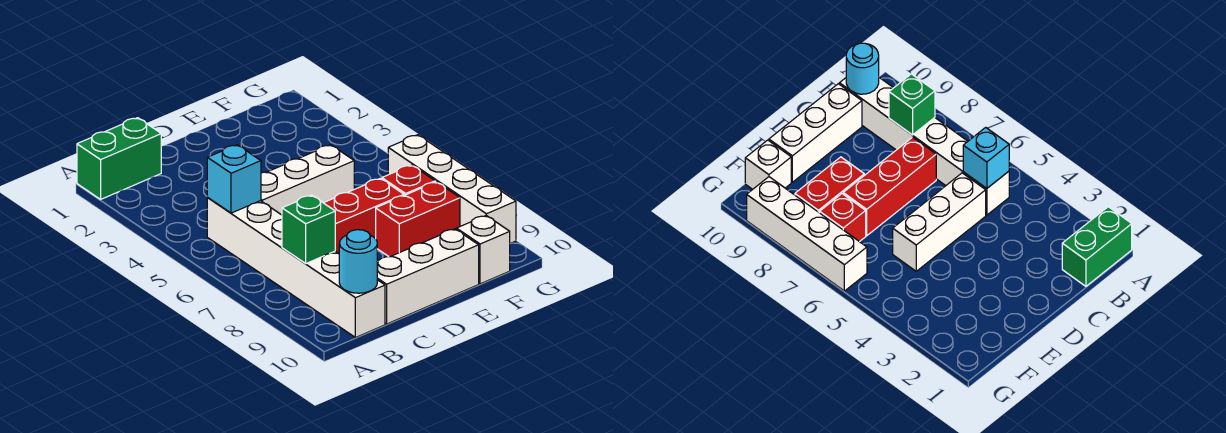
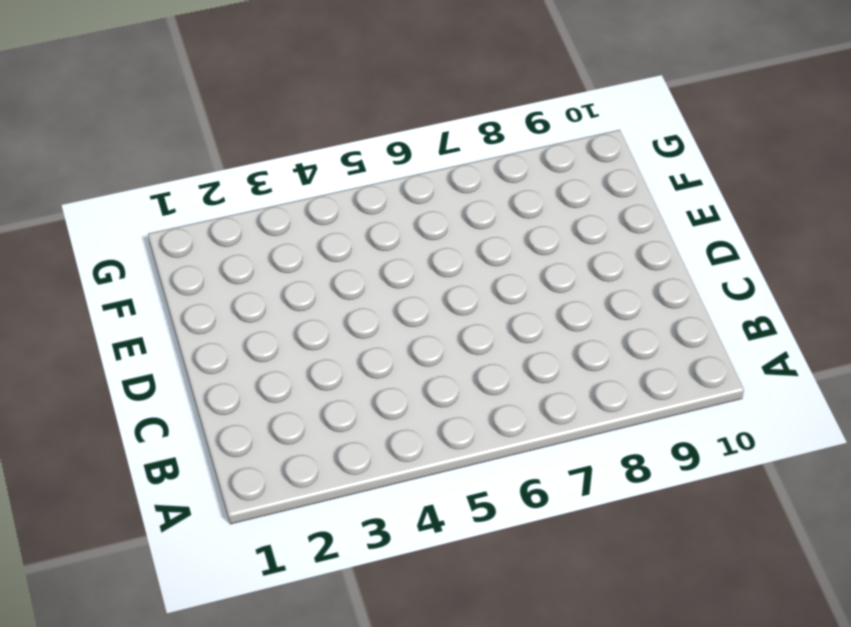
none -> green 1x2 brick [77,118,161,199]
none -> white 1x6 brick [207,198,385,338]
none -> white 1x3 brick [261,145,354,215]

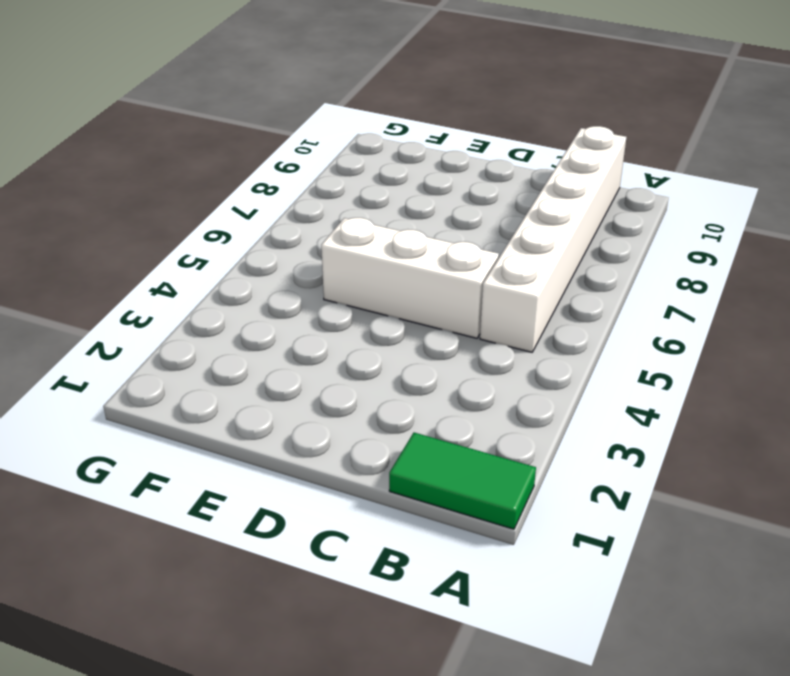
green 1x2 tile [389,433,536,529] -> green 1x2 brick [77,118,161,199]
none -> red 1x3 brick [324,178,404,254]
none -> white 1x3 brick [377,229,479,324]
none -> red 1x2 brick [376,182,460,257]

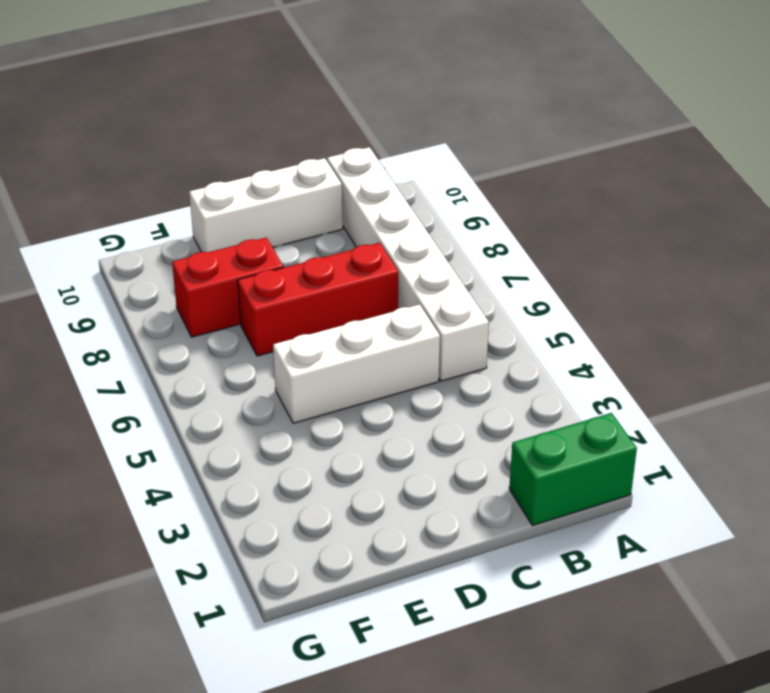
none -> red 1x1 brick [382,165,435,195]
none -> white 1x1 brick [456,216,510,284]
none -> white 1x4 brick [388,135,516,243]

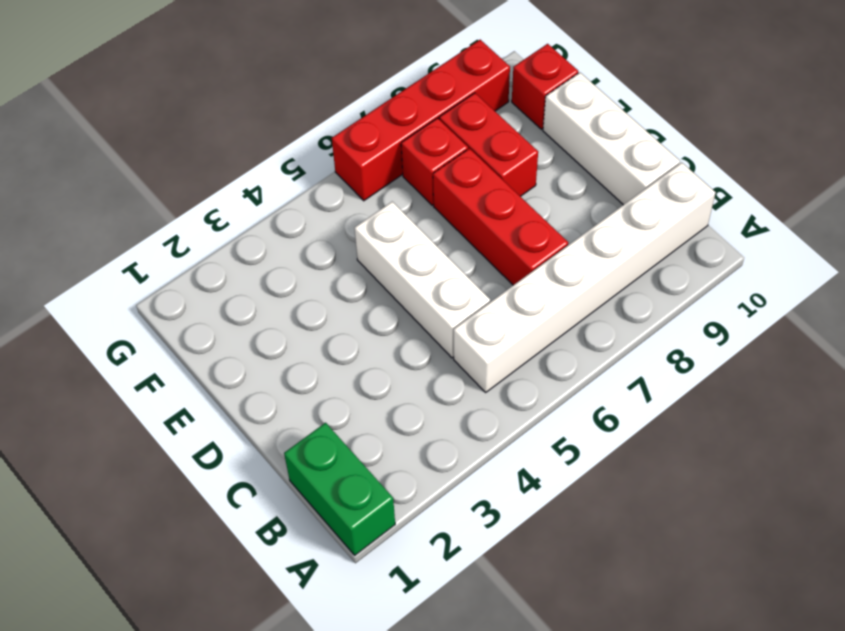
red 1x1 brick [512,44,578,129] -> white 1x1 brick [456,216,510,284]
red 1x4 brick [332,40,510,201] -> white 1x4 brick [388,135,516,243]
none -> cyan 1x1 brick [207,145,261,213]
none -> green 1x1 brick [282,195,335,264]
none -> cyan 1x1 round brick [339,230,377,293]

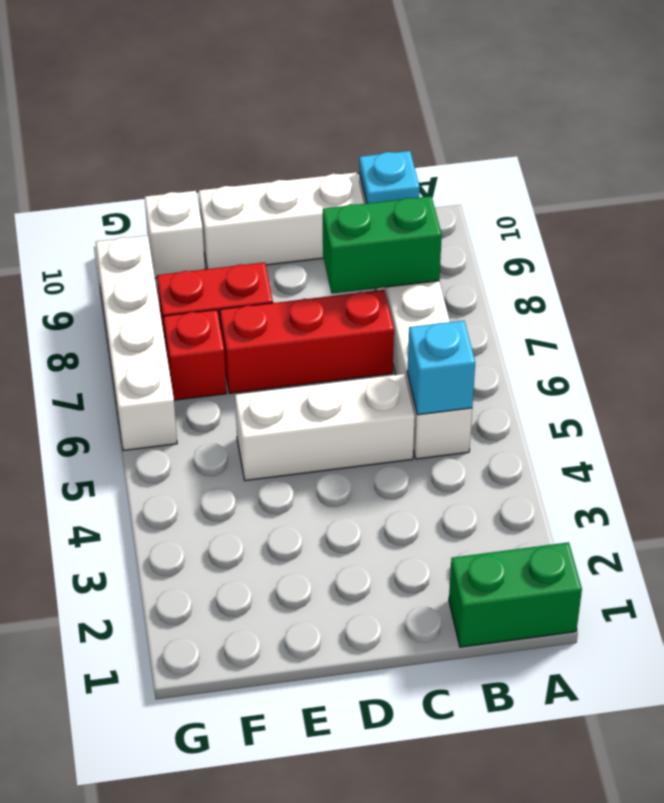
green 1x2 brick [323,196,442,293] -> green 1x1 brick [282,195,335,264]
cyan 1x1 plate [359,151,420,203] -> cyan 1x1 round brick [339,230,377,293]

